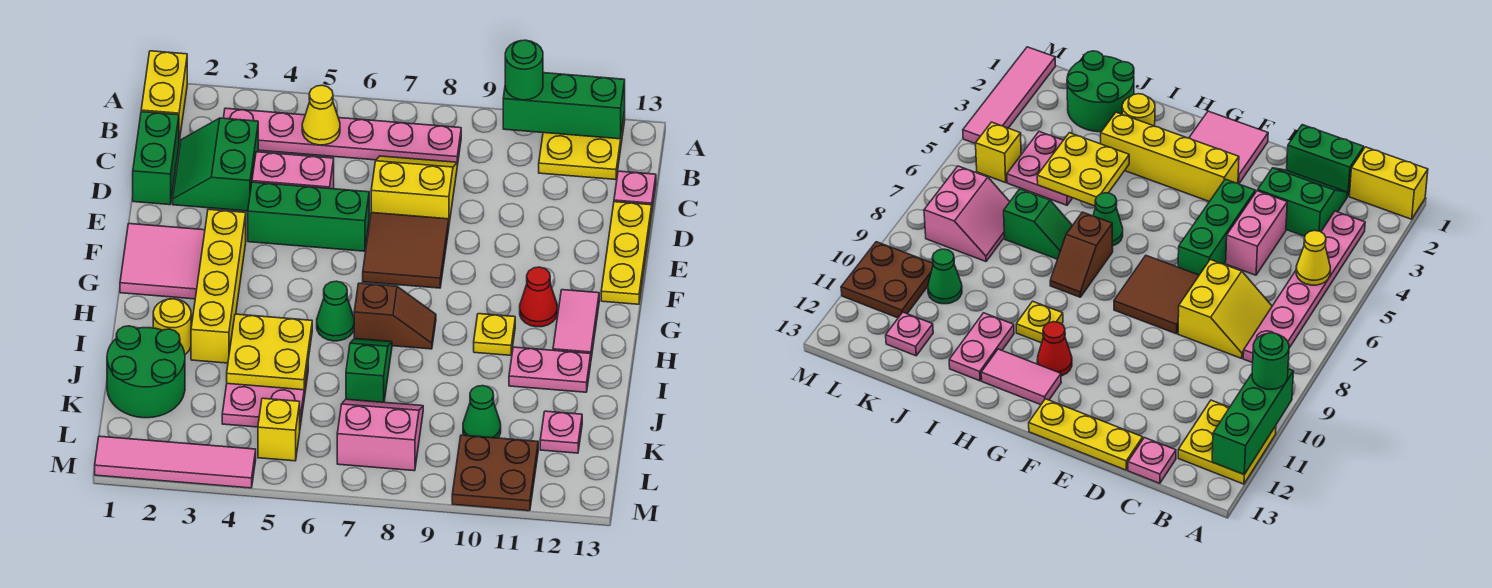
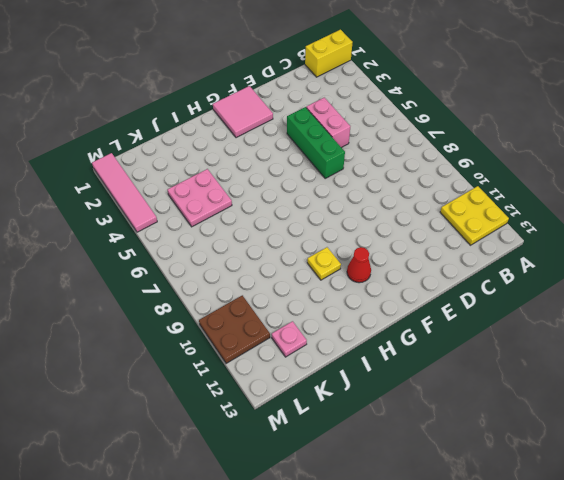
none -> pink 1x6 plate [224,108,461,165]
none -> green 1x2 brick [133,112,179,205]
none -> green 2x2 slope [173,118,258,211]
none -> yellow 2x2 slope [371,156,457,223]

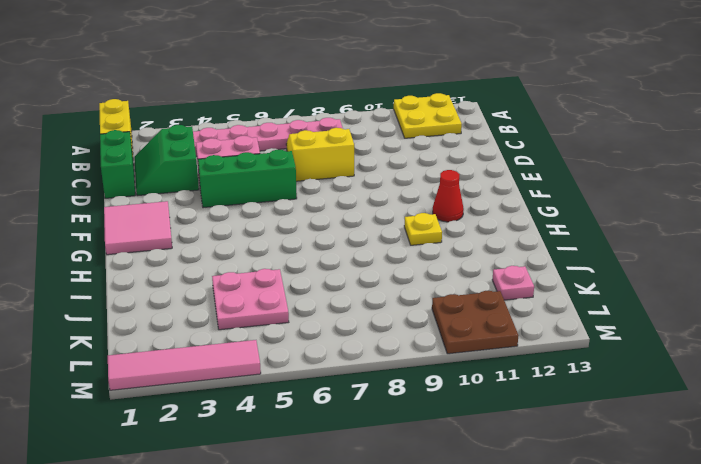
none -> pink 1x1 plate [614,171,656,209]
none -> yellow 1x3 plate [601,202,652,304]
none -> brown 2x2 tile [363,213,449,288]
none -> yellow 1x4 brick [191,209,246,363]

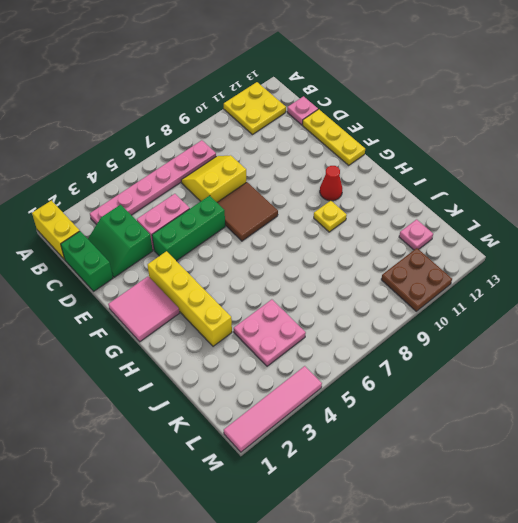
none -> pink 1x2 tile [553,290,599,358]
none -> green 1x1 cone [317,281,354,341]
none -> brown 1x2 slope [354,283,436,349]
none -> yellow 1x1 round brick [153,299,191,354]

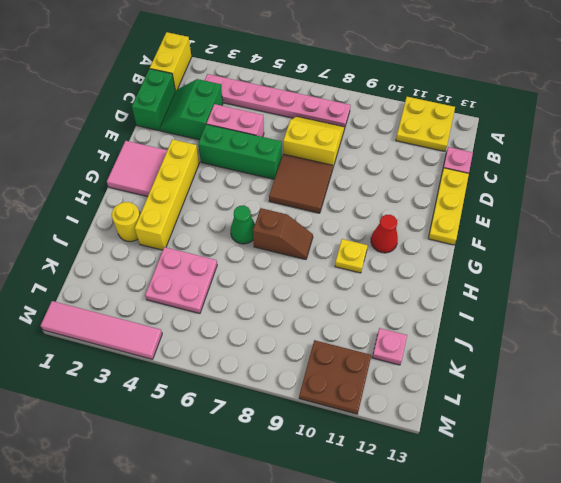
none -> pink 1x2 tile [553,290,599,358]
none -> green 1x2 slope [346,339,392,402]
none -> pink 1x2 plate [509,347,591,392]
none -> green 2x2 round brick [107,326,185,418]

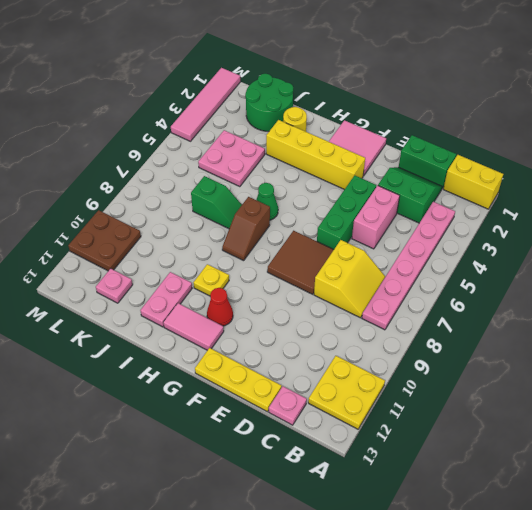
none -> pink 2x2 slope [337,399,423,471]
none -> green 1x1 cone [463,386,501,438]
none -> yellow 1x1 brick [258,398,300,461]
none -> green 1x3 brick [503,73,625,139]

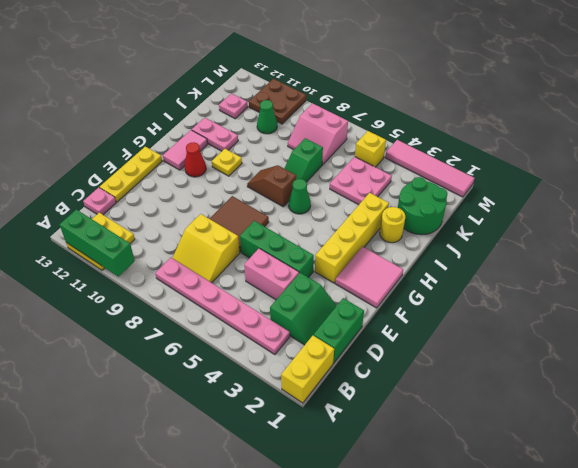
none -> yellow 1x1 cone [302,85,340,145]
none -> yellow 2x2 plate [227,314,312,390]
none -> green 1x1 round brick [505,40,543,100]

